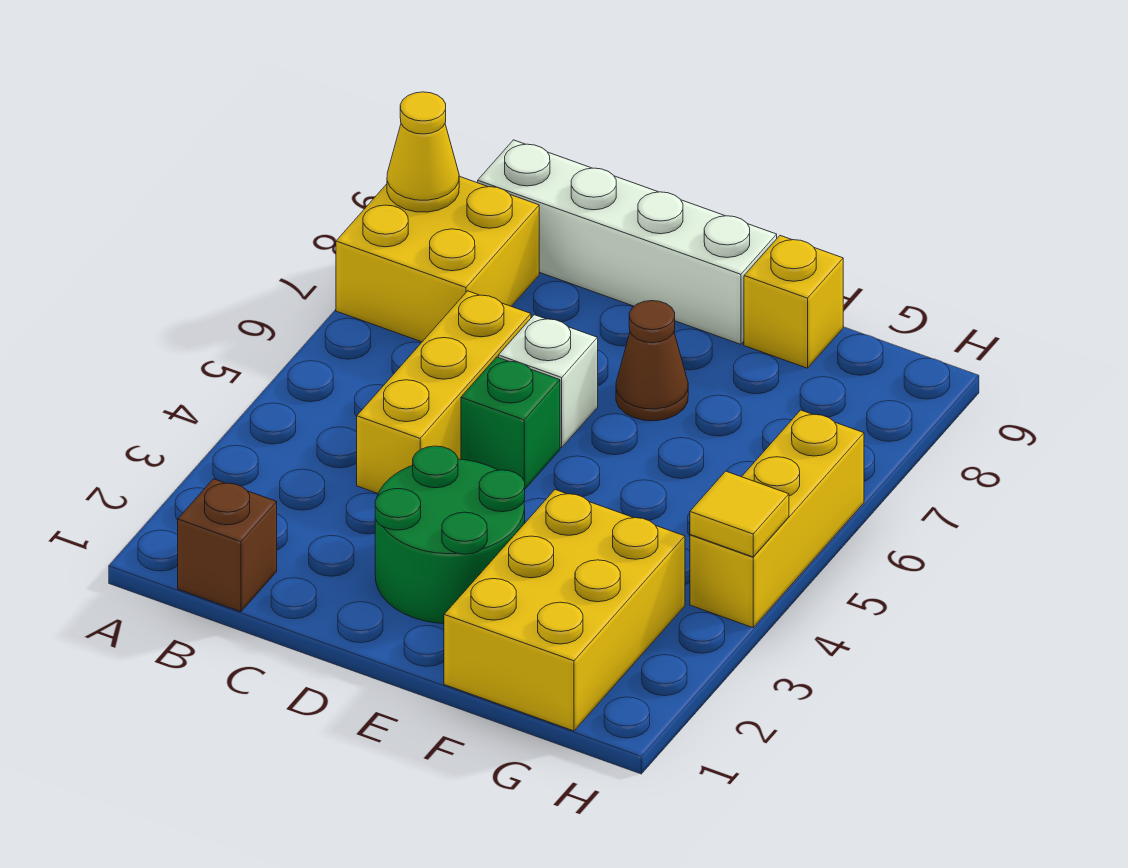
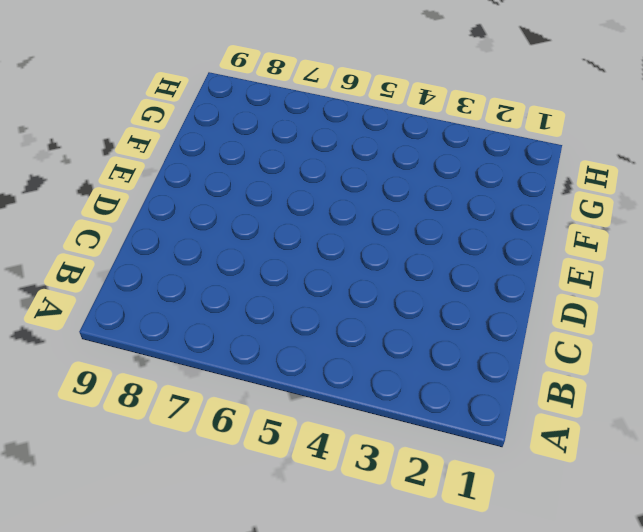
none -> yellow 2x2 brick [336,176,539,342]
none -> brown 1x1 brick [178,479,277,612]
none -> white 1x4 brick [478,140,777,344]

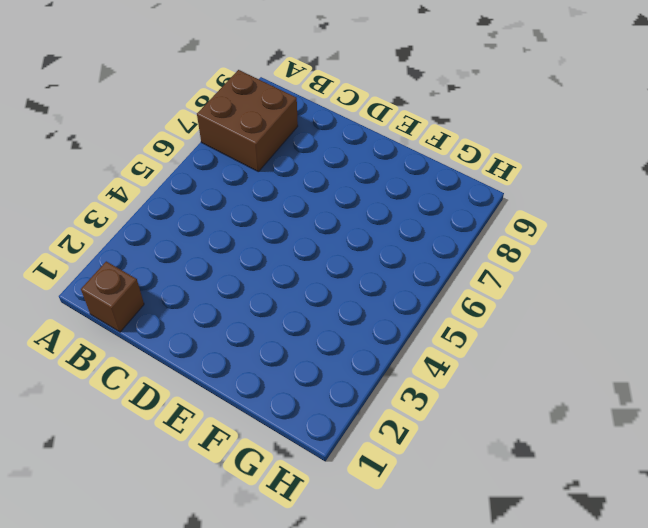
brown 2x2 brick [197,70,298,171] -> yellow 2x2 brick [336,176,539,342]
none -> white 1x4 brick [478,140,777,344]
none -> yellow 1x3 brick [357,291,531,493]
none -> green 2x2 round brick [375,446,525,624]

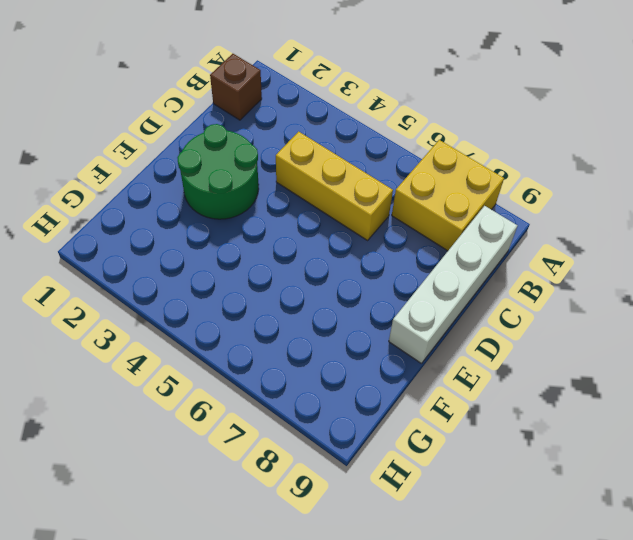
none -> green 1x1 brick [461,357,560,489]
none -> white 1x1 brick [498,315,598,448]
none -> brown 1x1 cone [616,301,688,421]

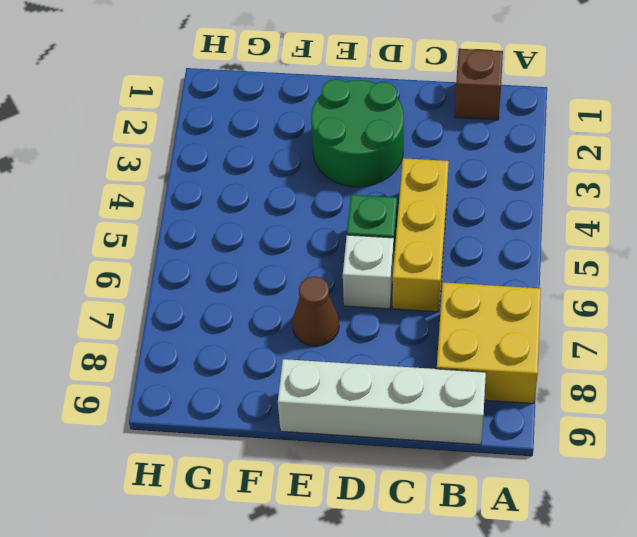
none -> yellow 2x3 brick [444,490,685,731]
none -> yellow 1x1 brick [744,236,843,368]
none -> yellow 1x3 brick [690,410,864,628]

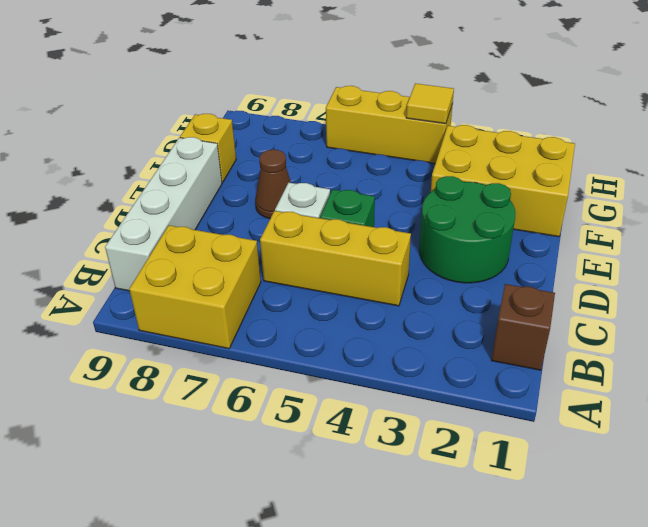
none -> yellow 1x1 cone [387,92,459,212]

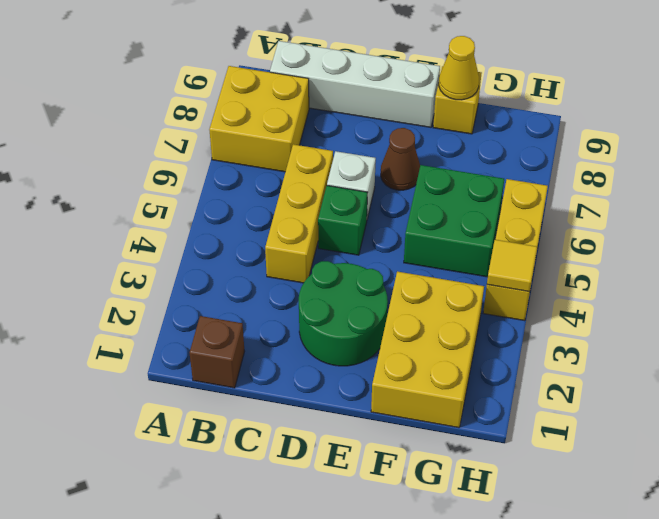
green 2x2 brick [404,165,504,277] -> none
yellow 1x1 cone [439,36,479,100] -> yellow 1x1 cone moved to [387,92,459,212]

